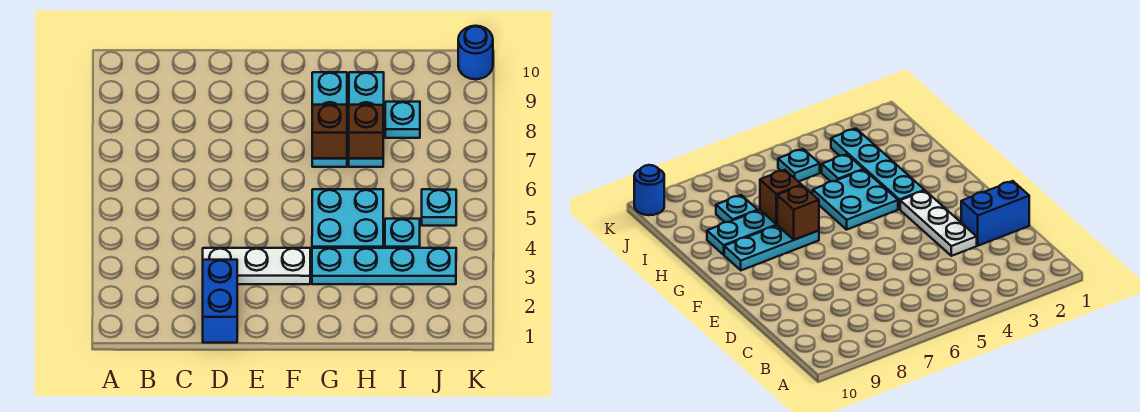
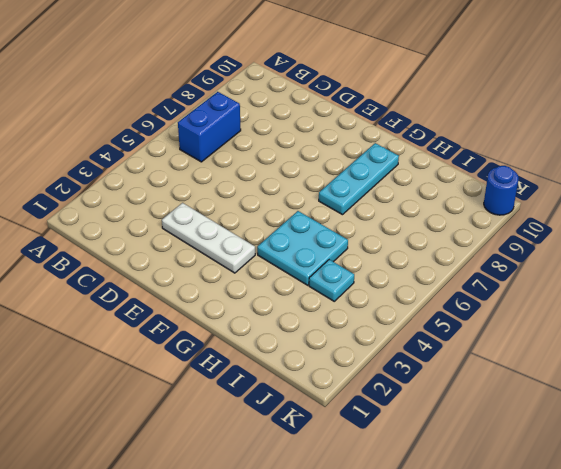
blue 1x2 brick [178,92,241,162] -> blue 1x2 brick moved to [203,260,237,343]
none -> cyan 1x4 plate [312,248,456,284]
none -> cyan 1x3 plate [349,72,384,167]
none -> cyan 1x1 plate [385,102,420,138]

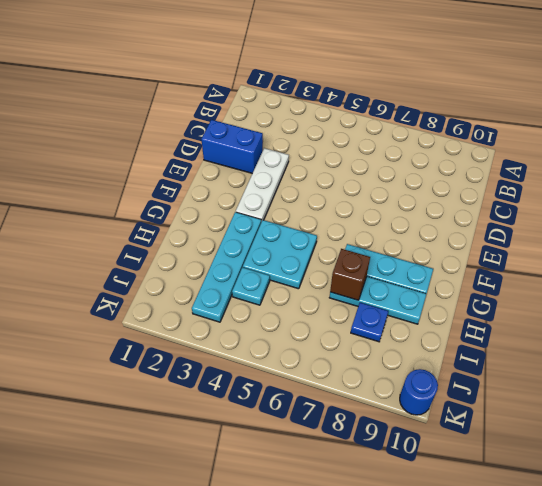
blue 1x1 plate [351,303,388,342] -> cyan 1x1 plate [385,102,420,138]
none -> cyan 1x1 plate [422,189,456,226]
none -> brown 1x1 brick [312,105,347,158]

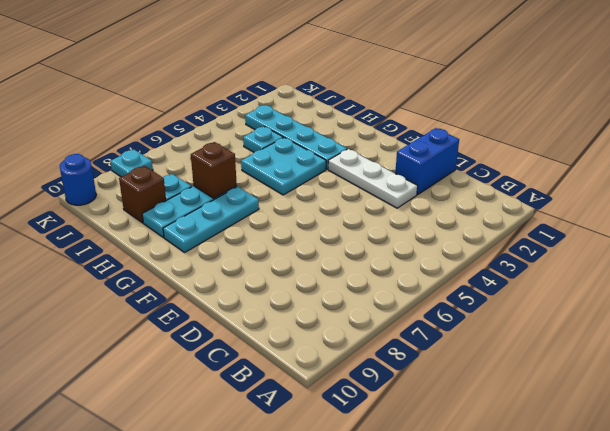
brown 1x1 brick [119,166,166,223] -> brown 1x1 brick moved to [312,105,347,158]
cyan 1x1 plate [110,150,153,177] -> cyan 1x1 plate moved to [422,189,456,226]

